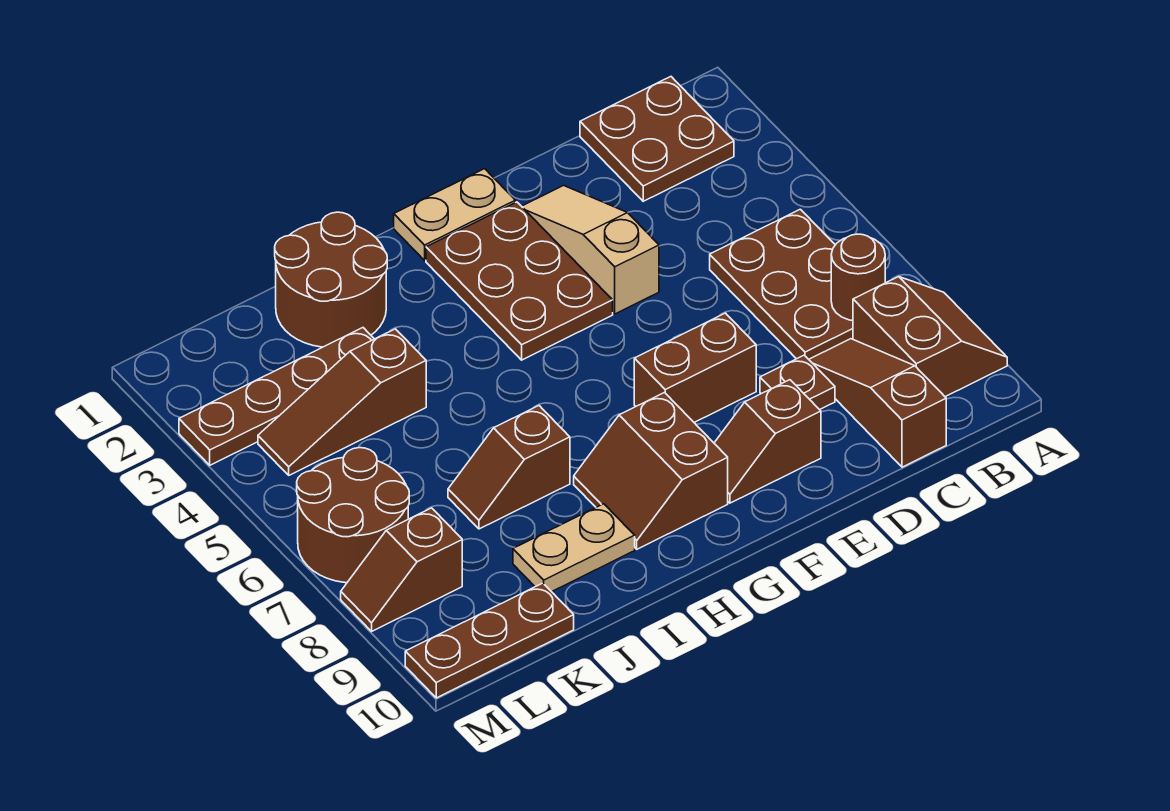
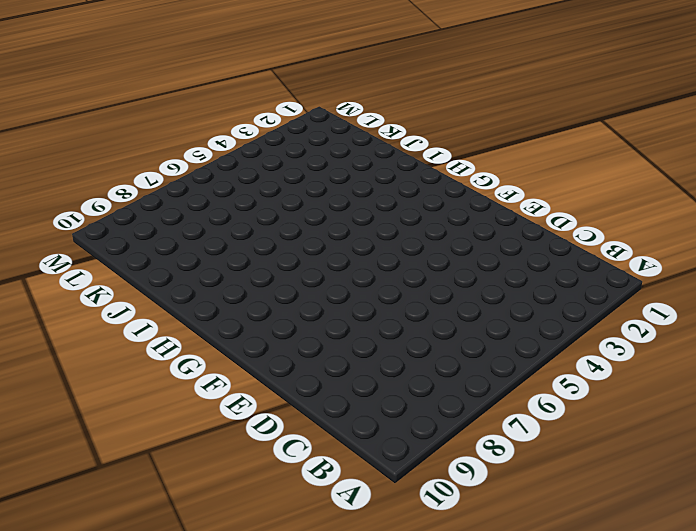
none -> brown 2x2 slope [853,277,1007,397]
none -> brown 2x2 plate [580,77,734,201]
none -> brown 2x3 plate [710,209,853,359]

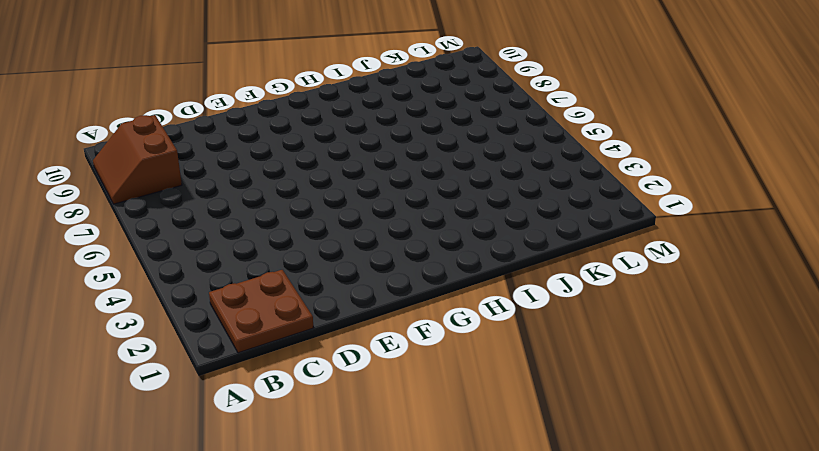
none -> brown 2x3 plate [710,209,853,359]
none -> brown 1x3 slope [809,339,946,467]
none -> brown 1x1 plate [760,355,835,410]

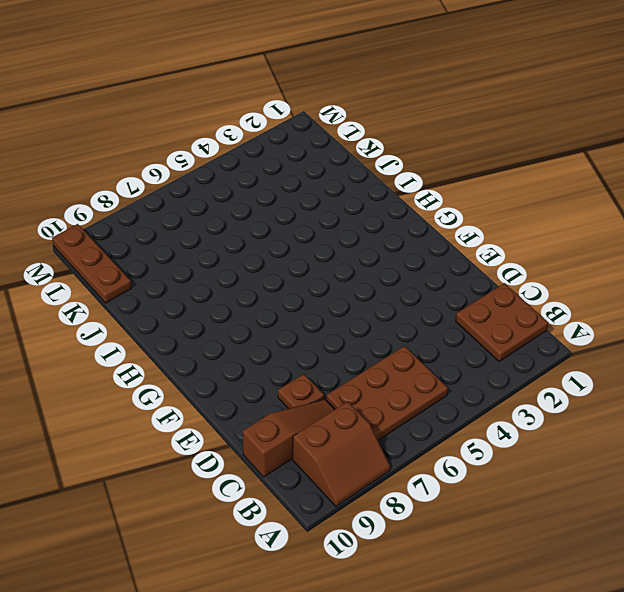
none -> tan 1x3 slope [522,185,659,314]
none -> brown 1x2 brick [634,313,756,422]
none -> brown 1x2 slope [714,380,821,503]

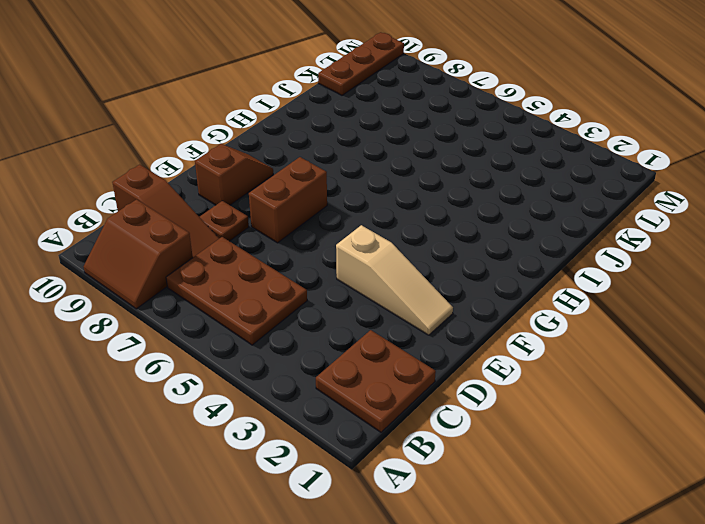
none -> tan 1x2 plate [394,169,515,260]
none -> brown 2x3 plate [426,202,613,360]
none -> brown 2x2 slope [574,393,728,549]

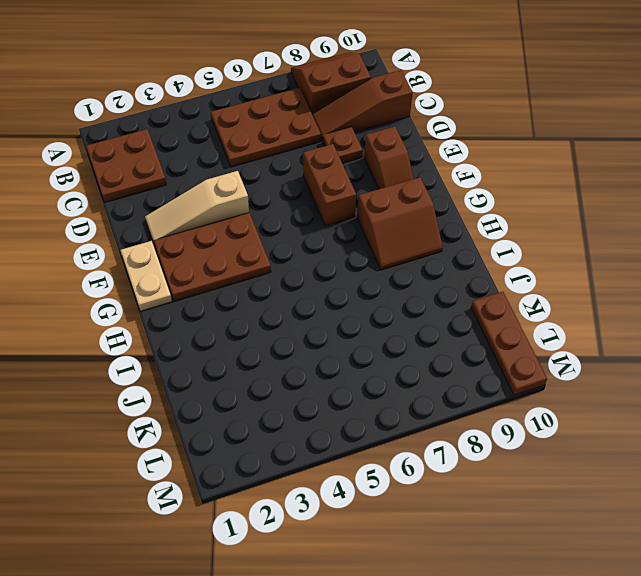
none -> brown 2x2 round brick [275,212,387,347]
none -> brown 1x2 slope [448,406,570,529]
none -> tan 1x2 plate [513,504,635,592]

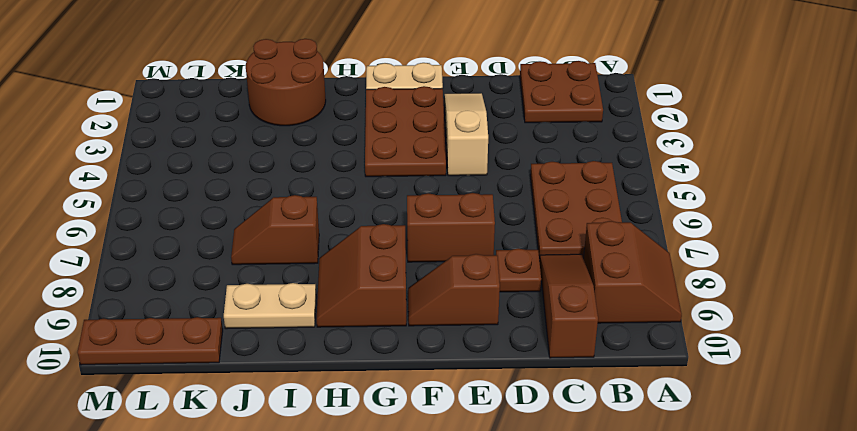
none -> brown 1x4 plate [179,328,374,465]
none -> brown 1x3 slope [258,329,426,475]
none -> brown 2x2 round brick [297,448,409,583]

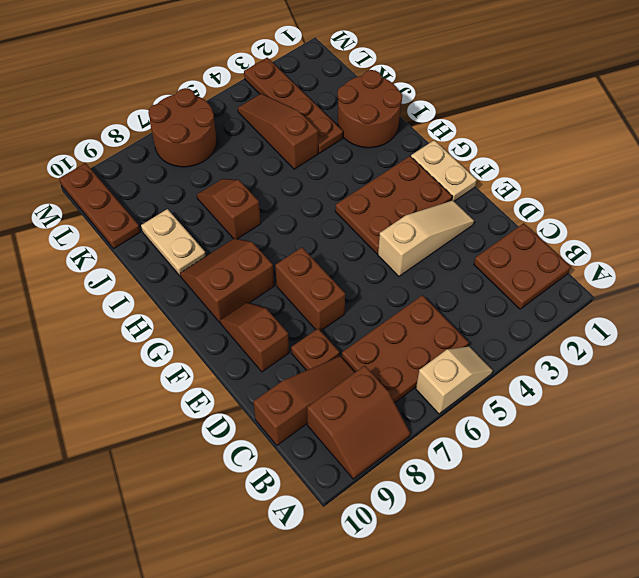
tan 1x2 slope [416,347,493,414] -> none
none -> brown 1x2 slope [341,508,462,631]
none -> brown 1x1 round brick [831,234,885,321]

